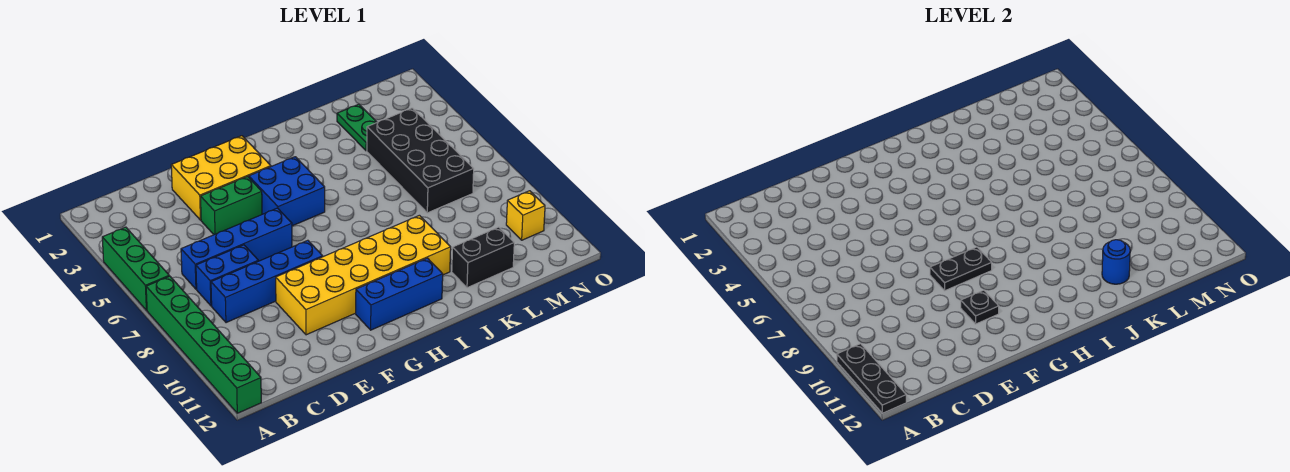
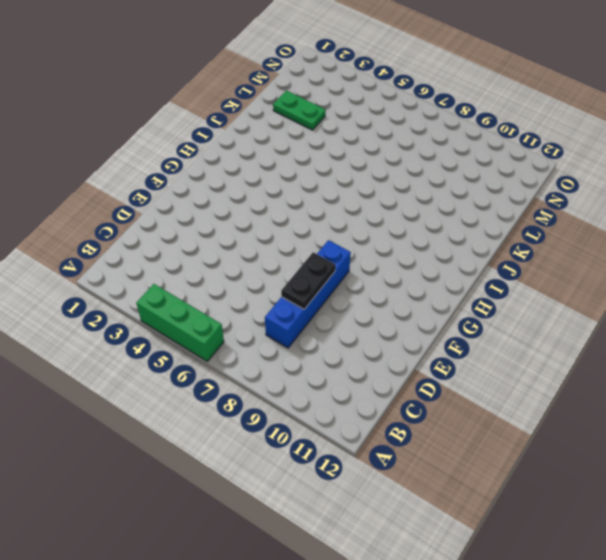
black 1x2 plate [281,252,336,309] -> black 1x2 plate moved to [930,247,992,291]
none -> green 1x6 brick [146,276,261,413]
none -> blue 1x4 brick [181,208,292,289]
none -> blue 1x2 brick [196,245,258,306]

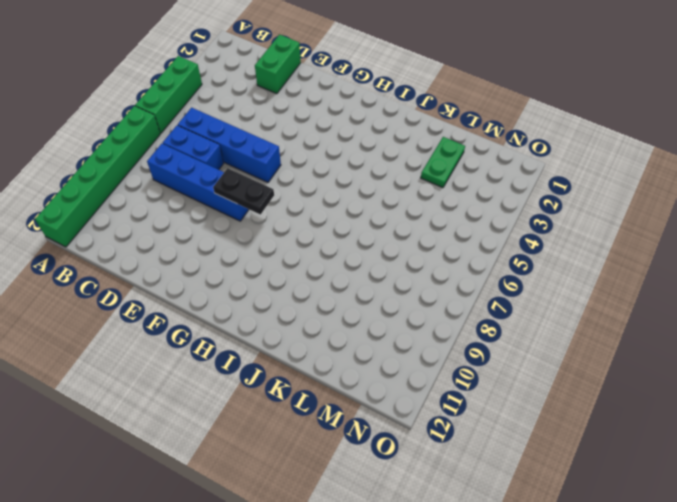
green 1x2 brick [255,35,301,94] -> green 1x2 brick turned to [201,177,262,235]
none -> yellow 2x3 brick [171,136,271,220]
none -> yellow 2x6 brick [276,215,451,335]
none -> blue 2x2 brick [249,157,325,226]

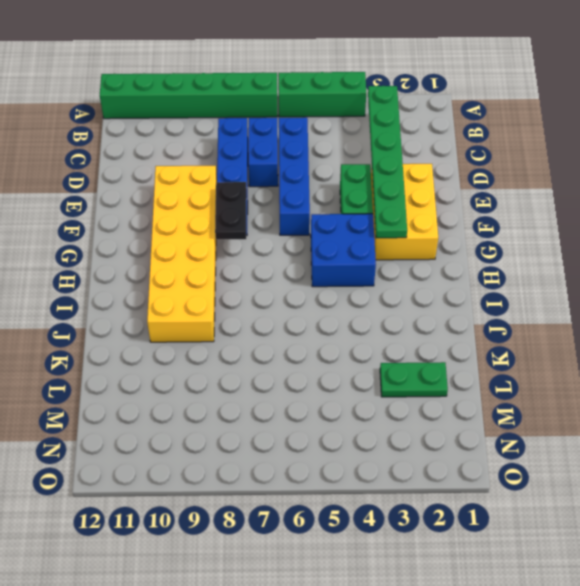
green 1x6 plate [368,86,407,238] -> none
none -> blue 1x3 brick [356,258,443,330]
none -> black 1x2 brick [452,227,514,288]
none -> black 2x4 brick [367,108,474,213]

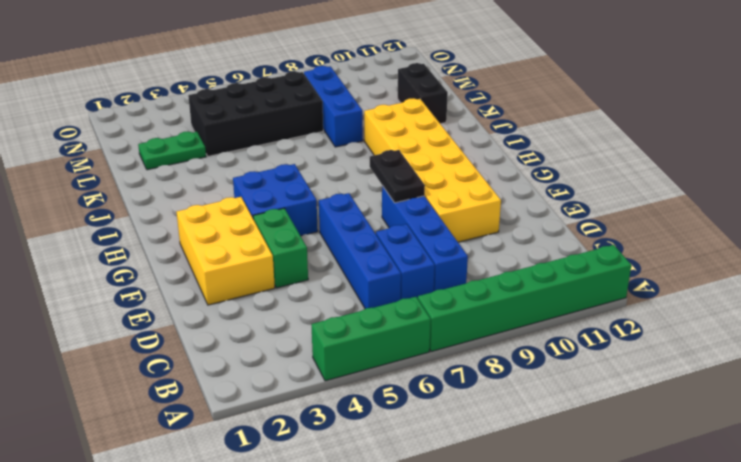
blue 1x3 brick [304,66,363,147] -> blue 1x3 brick moved to [356,258,443,330]
none -> yellow 1x1 brick [506,191,545,240]
none -> black 1x3 plate [837,344,906,413]
none -> black 1x1 plate [961,290,999,324]

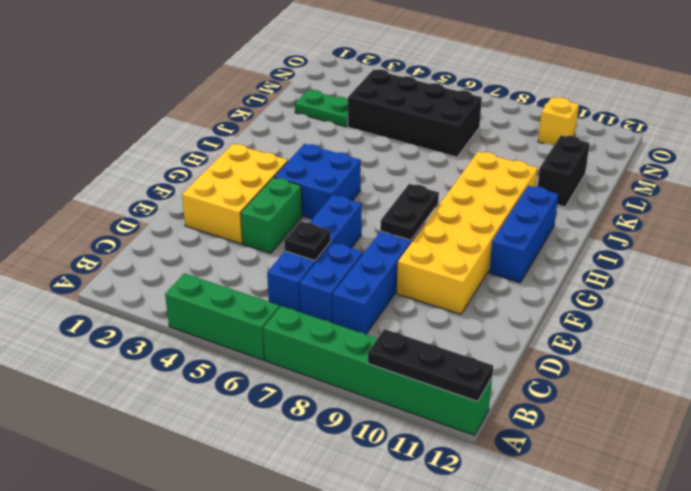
black 1x1 plate [284,221,331,261] -> black 1x1 plate moved to [961,290,999,324]
none -> blue 1x1 round brick [1102,240,1130,284]

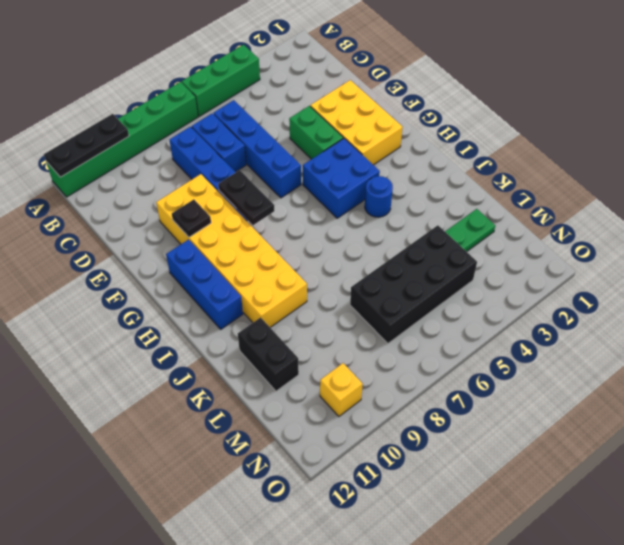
blue 1x1 round brick [365,176,393,217] -> blue 1x1 round brick moved to [1102,240,1130,284]

